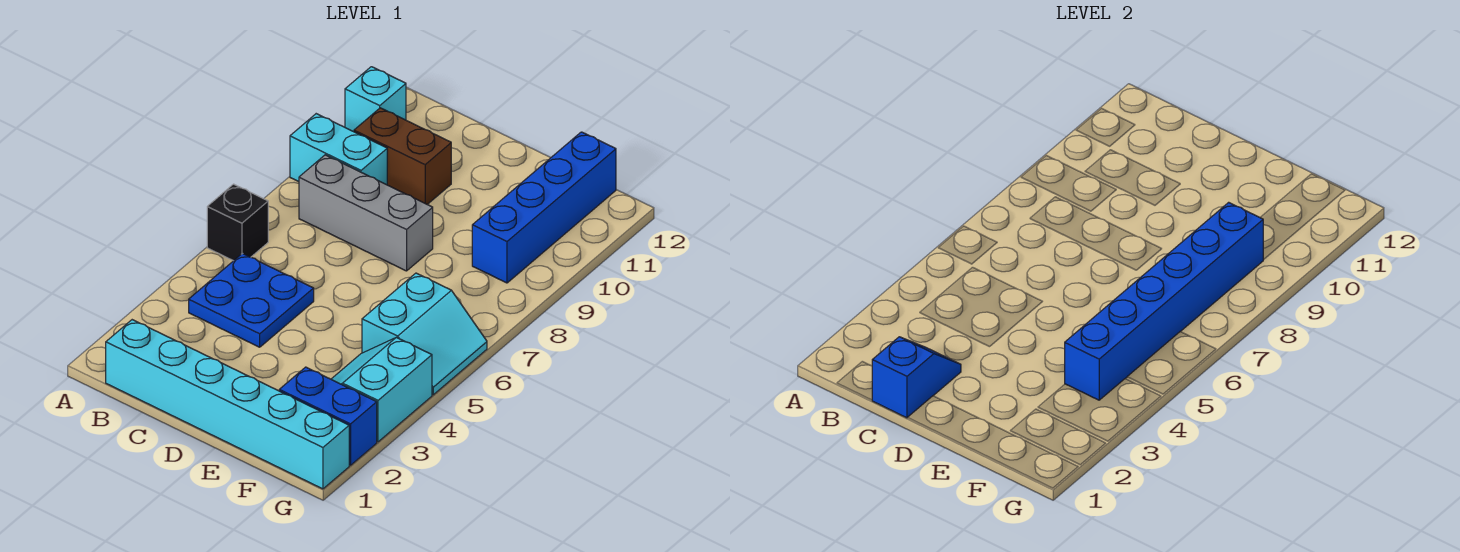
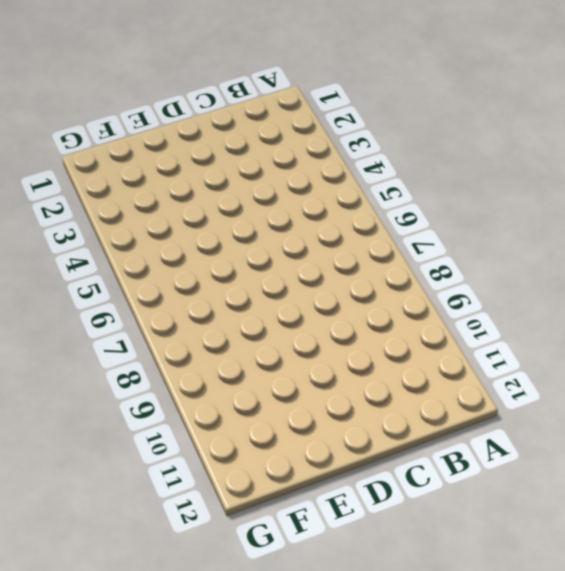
none -> black 1x1 brick [207,184,268,261]
none -> cyan 1x2 brick [290,114,387,185]
none -> cyan 1x1 brick [345,67,406,132]

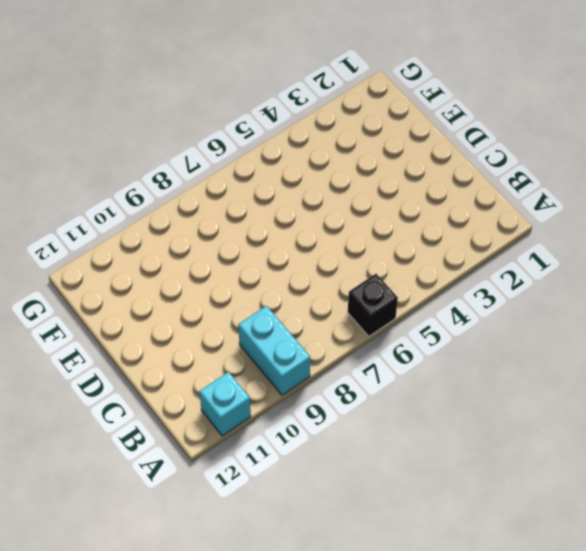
none -> cyan 1x6 brick [106,320,349,489]
none -> blue 2x2 plate [189,253,314,347]
none -> grey 1x3 brick [299,155,433,271]

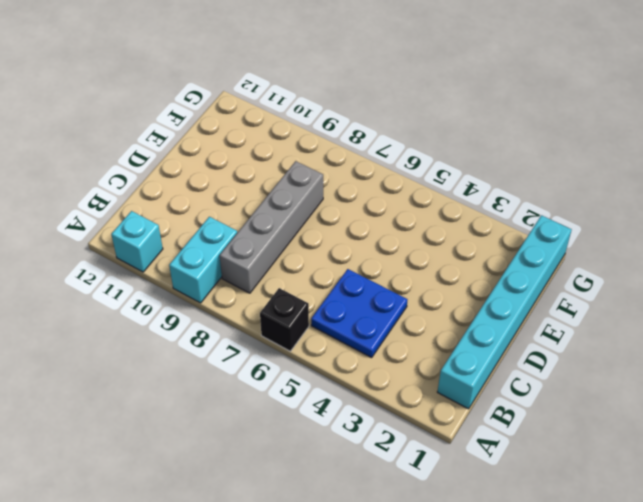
grey 1x4 brick [219,161,323,293] -> grey 1x3 brick [299,155,433,271]
none -> brown 1x2 brick [354,108,451,204]
none -> blue 1x2 brick [279,367,377,465]
none -> cyan 2x2 slope [331,337,432,442]

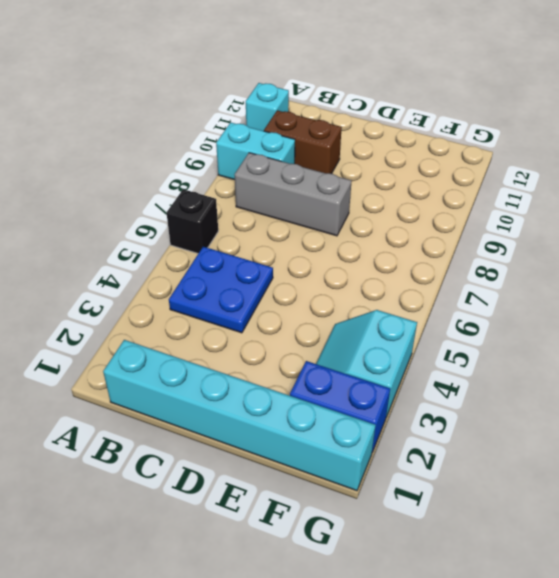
none -> cyan 2x2 slope [362,273,487,395]
none -> blue 1x4 brick [472,132,616,283]
none -> blue 1x2 slope [872,337,961,418]

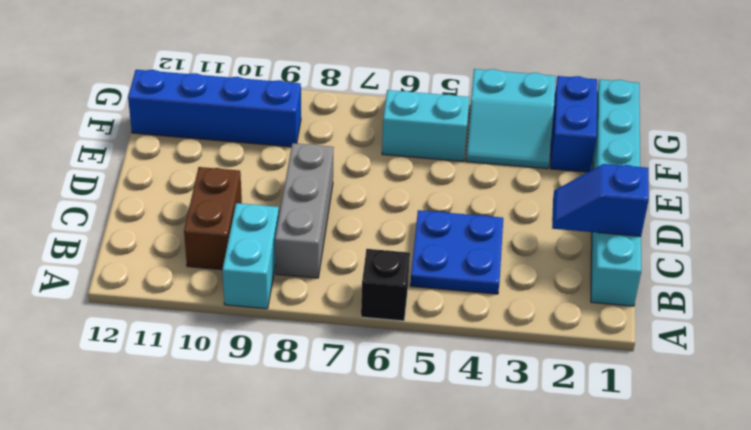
none -> cyan 1x1 brick [345,67,406,132]
none -> blue 1x6 brick [1065,202,1263,400]

